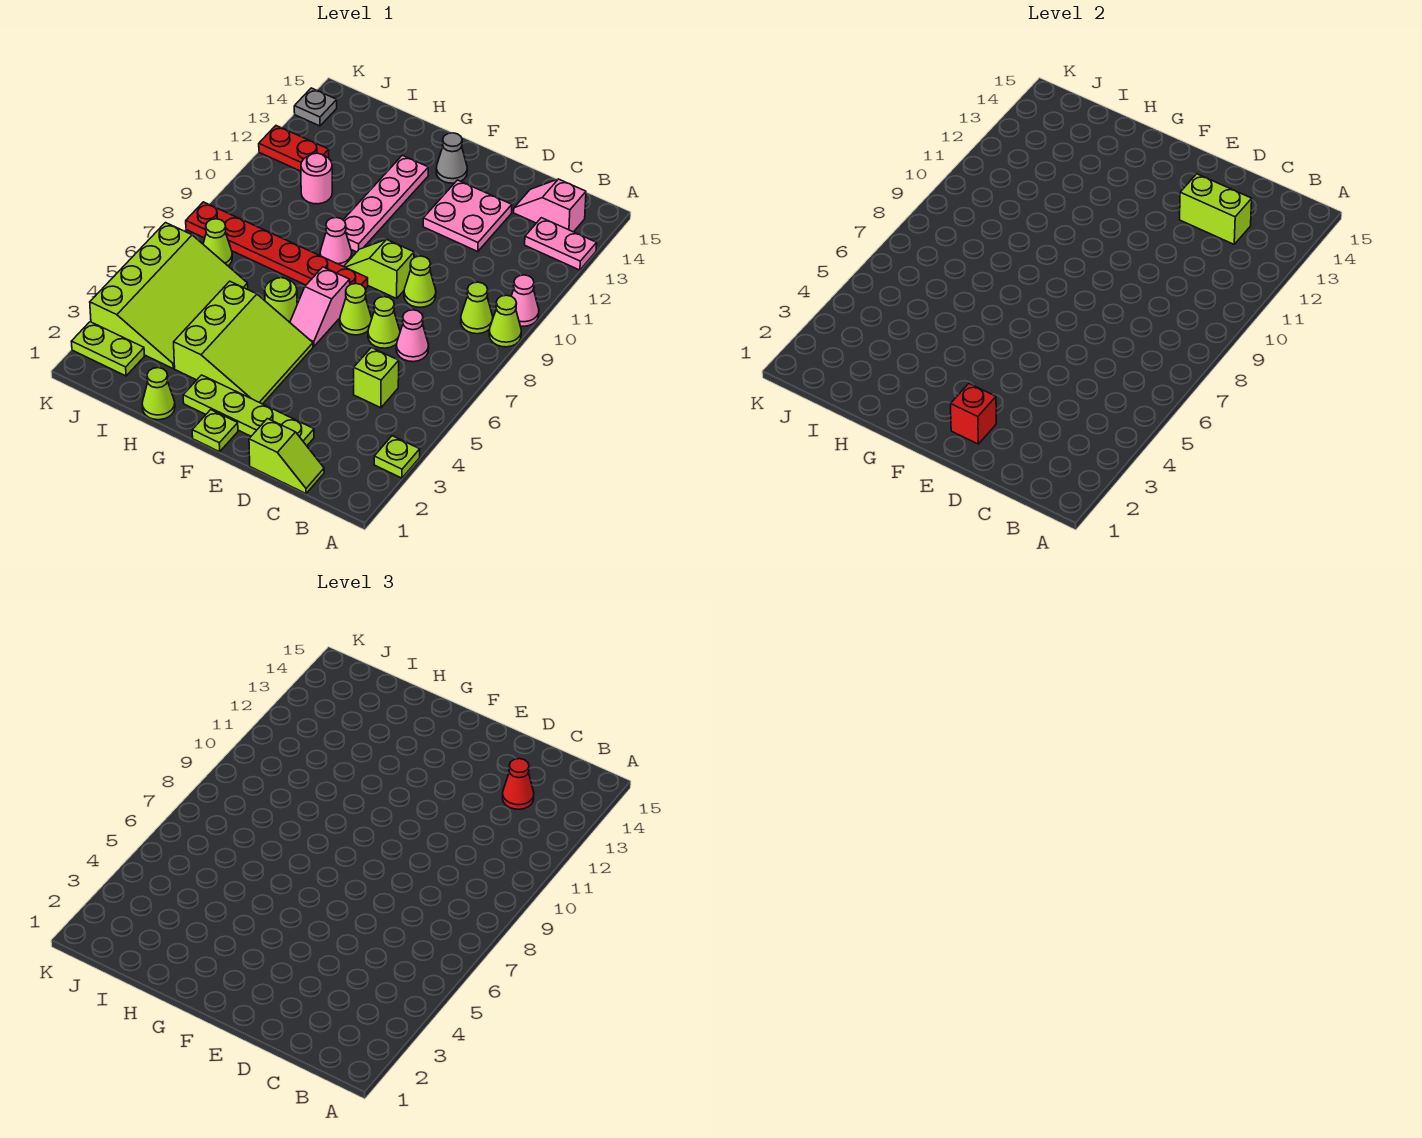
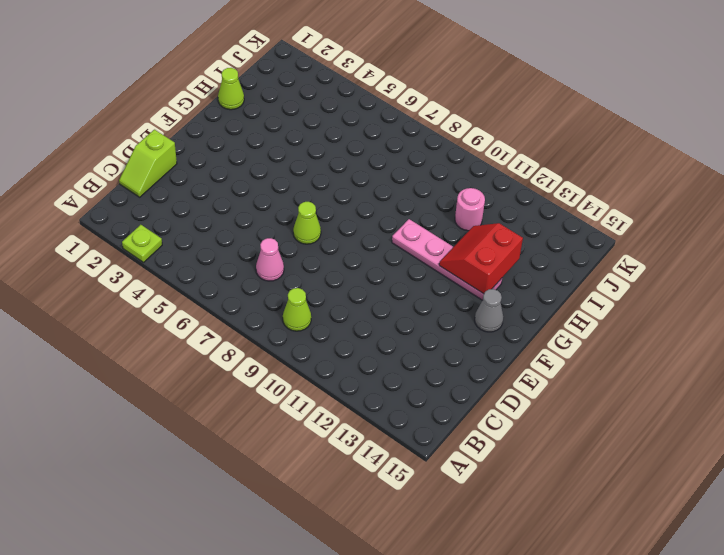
red 2x2 slope [439,223,523,294] -> none
none -> lime 1x1 cone [489,295,521,347]
none -> pink 1x1 cone [512,275,539,326]
none -> pink 1x2 plate [525,218,597,270]
none -> pink 1x2 slope [514,179,586,232]

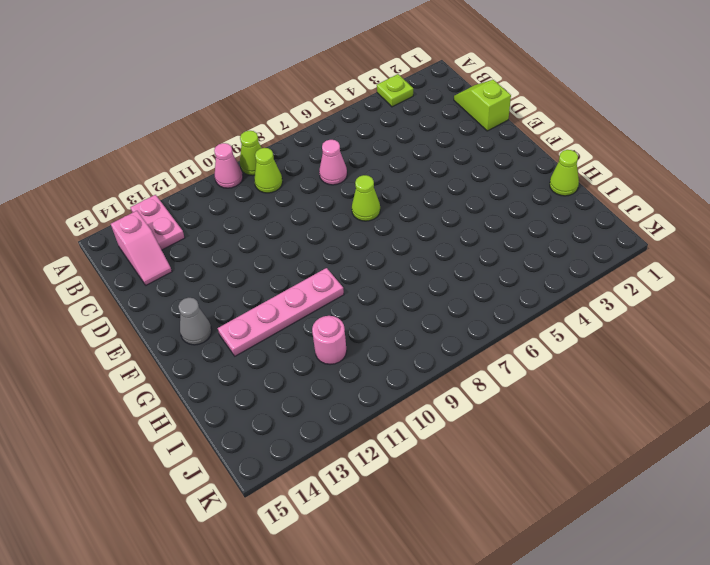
none -> lime 1x1 brick [354,348,399,408]
none -> lime 1x4 plate [183,375,314,446]
none -> lime 1x1 cone [368,297,400,348]
none -> lime 1x1 cone [404,256,436,307]

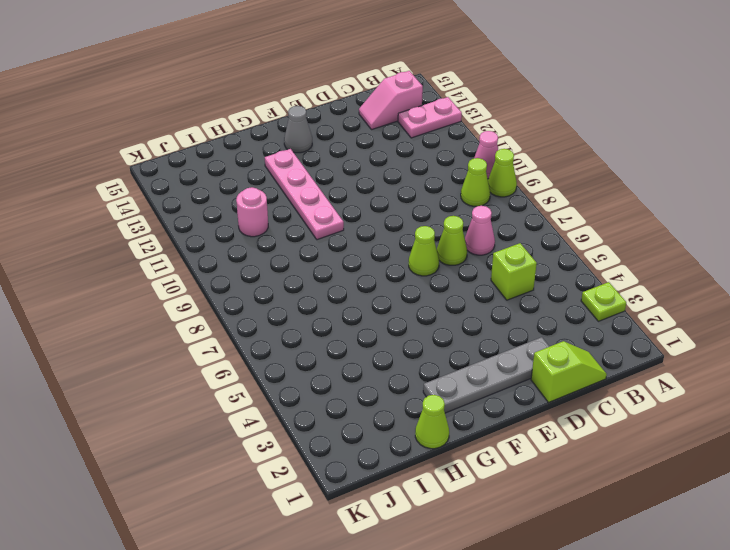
grey 1x4 plate [423,337,550,413] -> lime 1x4 plate [183,375,314,446]
none -> lime 1x1 cone [404,256,436,307]
none -> pink 2x2 plate [423,180,512,252]
none -> lime 1x2 slope [344,239,414,299]
none -> lime 1x1 plate [192,410,238,452]

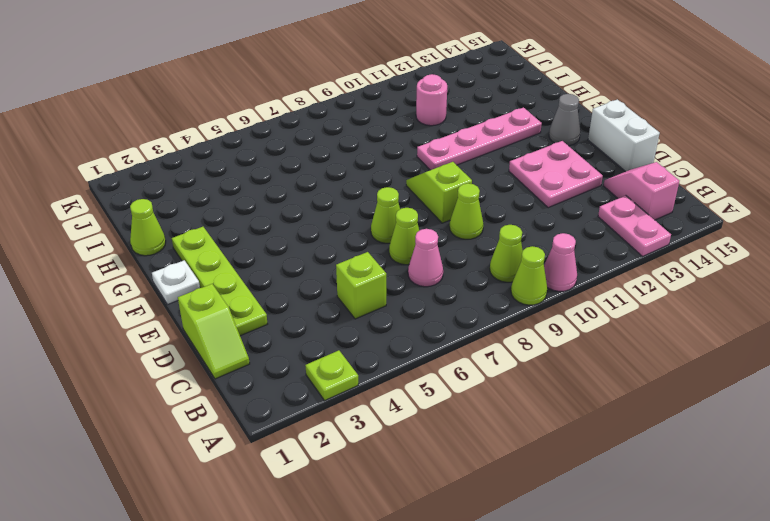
white 1x2 brick [588,99,660,172] -> none
white 1x1 plate [152,260,200,305] -> lime 1x1 plate [192,410,238,452]
none -> lime 3x3 slope [174,281,313,404]
none -> pink 1x2 slope [290,267,350,347]
none -> red 1x6 plate [186,202,368,289]
none -> lime 1x1 round brick [265,278,297,322]

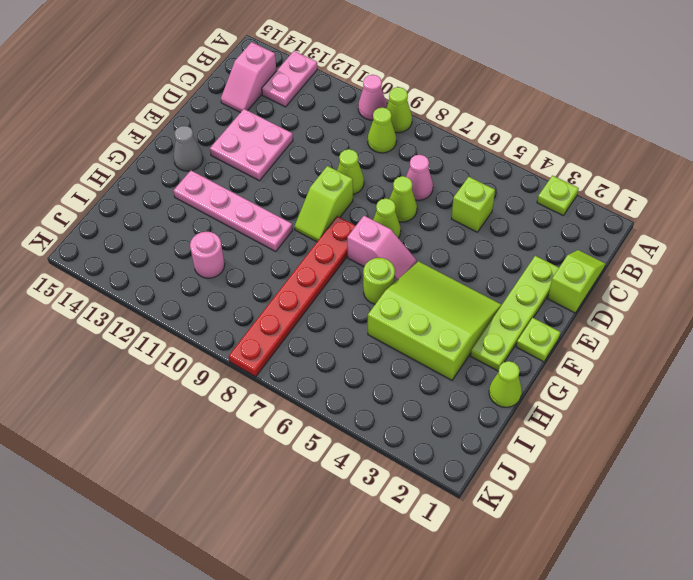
none -> pink 1x1 cone [320,218,352,267]
none -> lime 3x4 slope [90,223,248,368]
none -> lime 1x2 plate [71,322,144,376]
none -> lime 1x1 cone [203,219,232,266]

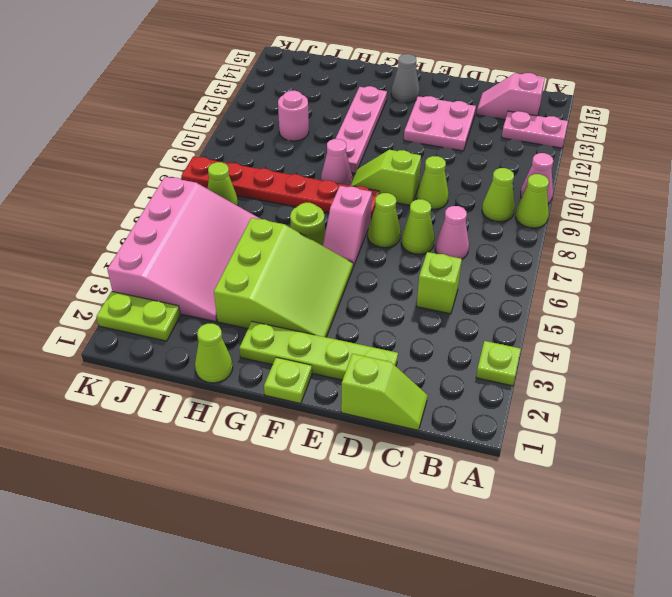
pink 3x4 slope [107,177,260,322] -> lime 3x4 slope [90,223,248,368]
none -> red 1x2 plate [259,126,329,171]
none -> grey 1x1 plate [294,88,337,126]
none -> lime 1x2 brick [1180,174,1252,244]
none -> red 1x1 brick [951,384,996,444]

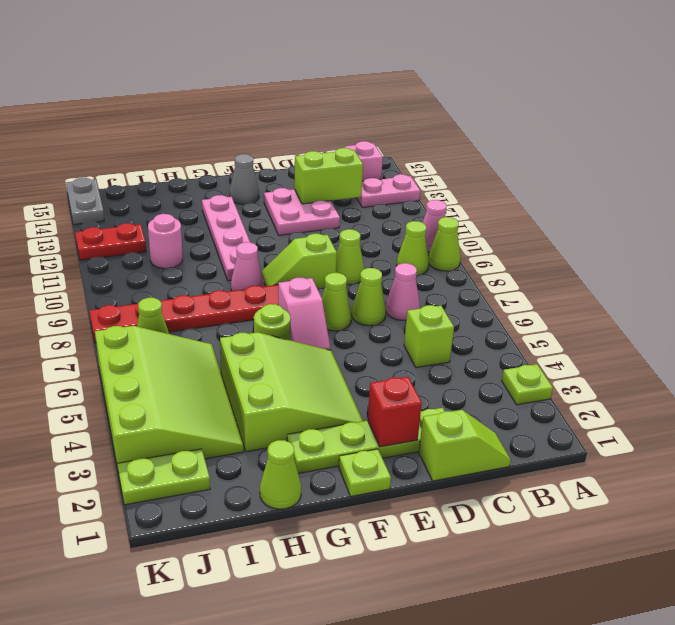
grey 1x2 plate [66,178,104,225] -> grey 1x1 plate [294,88,337,126]
none -> red 1x1 cone [502,759,534,809]

